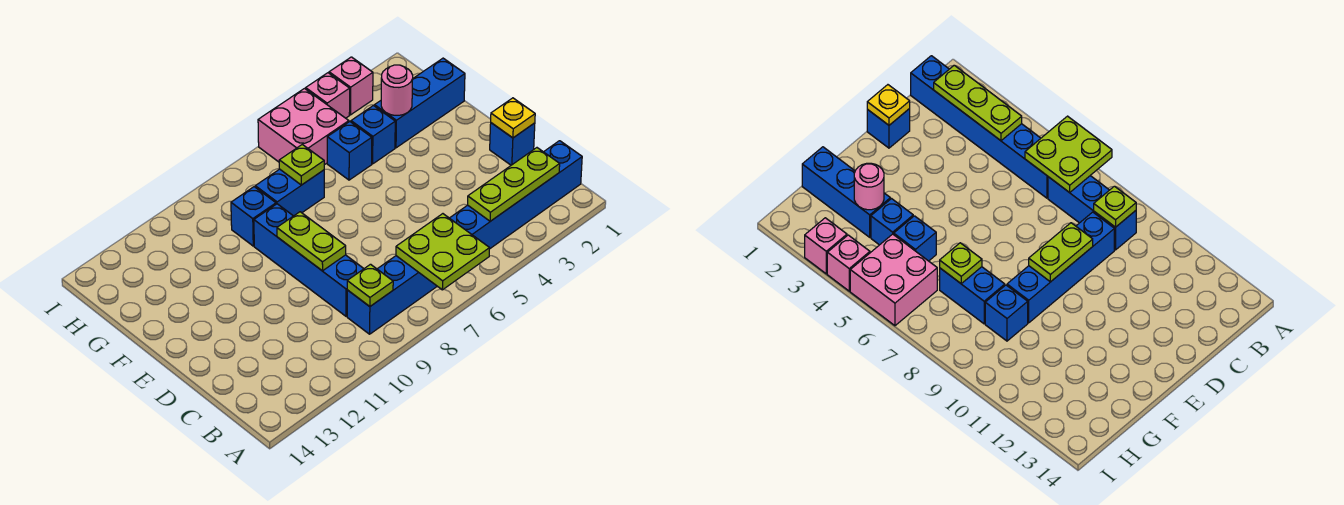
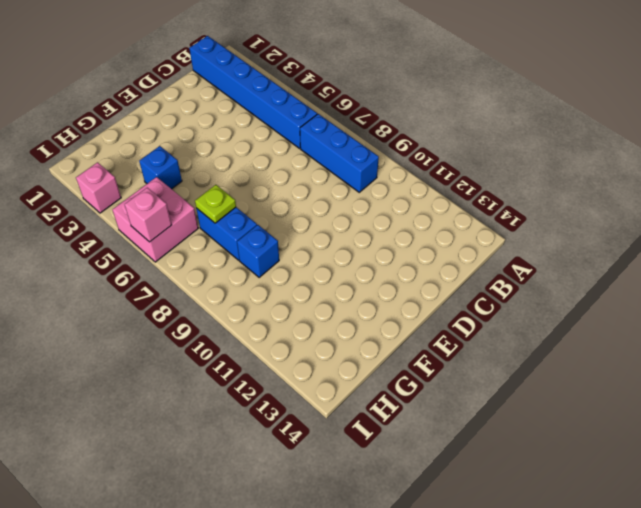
pink 1x1 brick [125,188,172,242] -> pink 1x1 brick moved to [306,73,350,118]
none -> blue 1x4 brick [254,204,364,316]
none -> blue 1x1 brick [490,123,535,165]
none -> blue 1x3 brick [375,58,465,148]

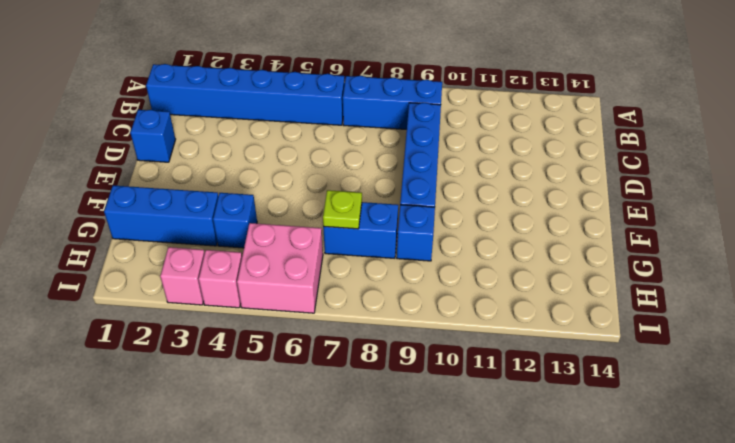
none -> blue 1x1 brick [327,122,372,180]
none -> lime 2x2 plate [396,214,490,290]
none -> lime 1x3 plate [468,148,560,221]

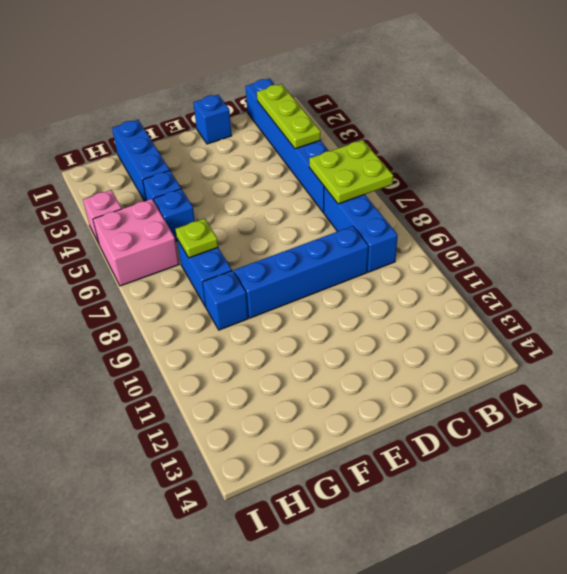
none -> pink 1x1 brick [329,57,373,115]
none -> lime 1x1 plate [347,264,393,306]
none -> yellow 1x1 plate [491,98,535,138]

